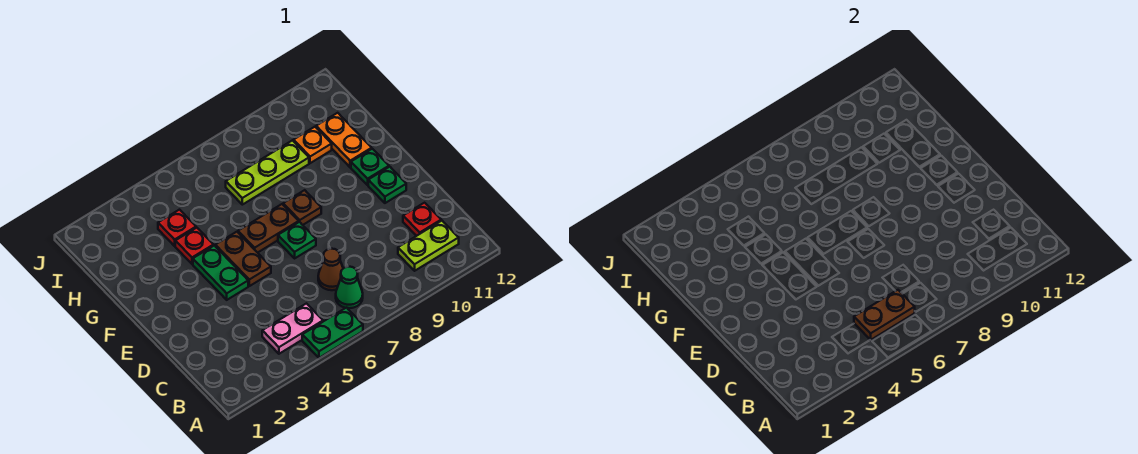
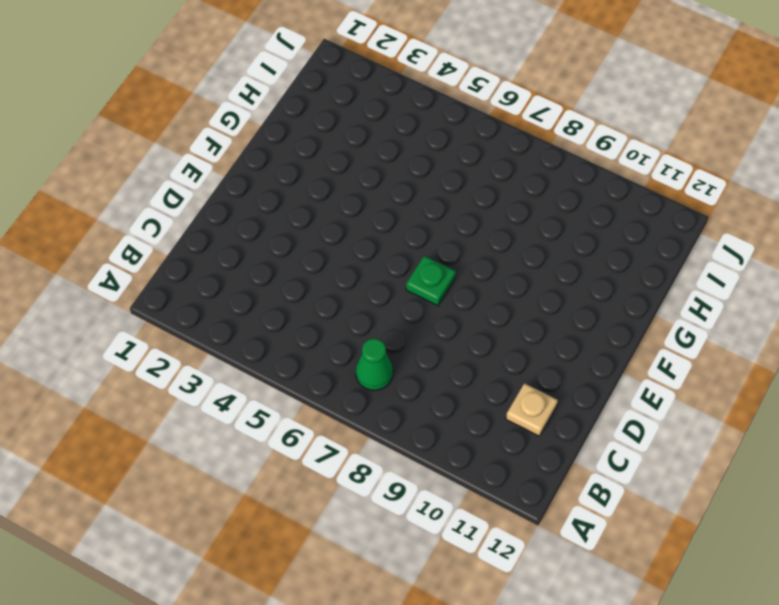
tan 1x1 plate [506,383,558,436] -> red 1x1 plate [403,203,441,236]
none -> green 1x2 plate [302,308,363,358]
none -> pink 1x2 plate [262,304,323,354]
none -> lime 1x2 plate [398,221,459,271]

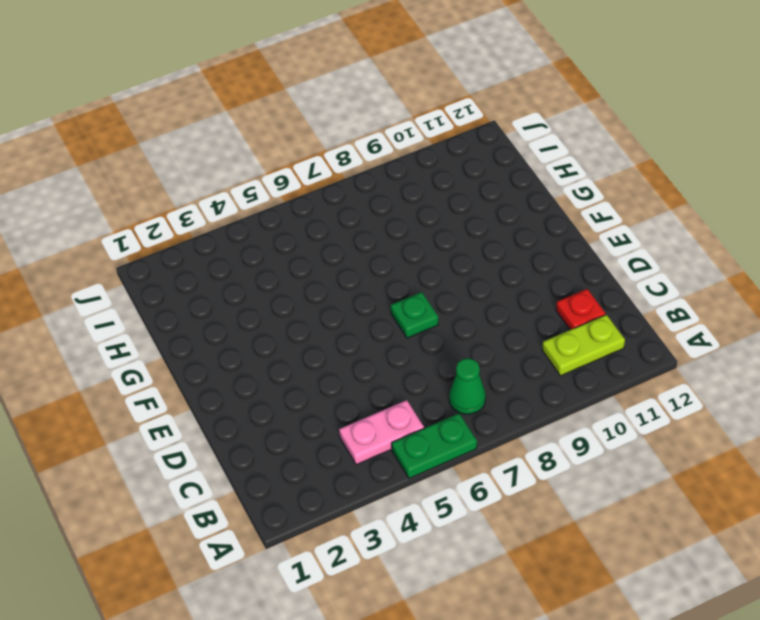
none -> brown 1x1 cone [318,249,343,290]
none -> green 1x2 plate [193,245,248,300]
none -> brown 1x2 plate [215,232,271,286]

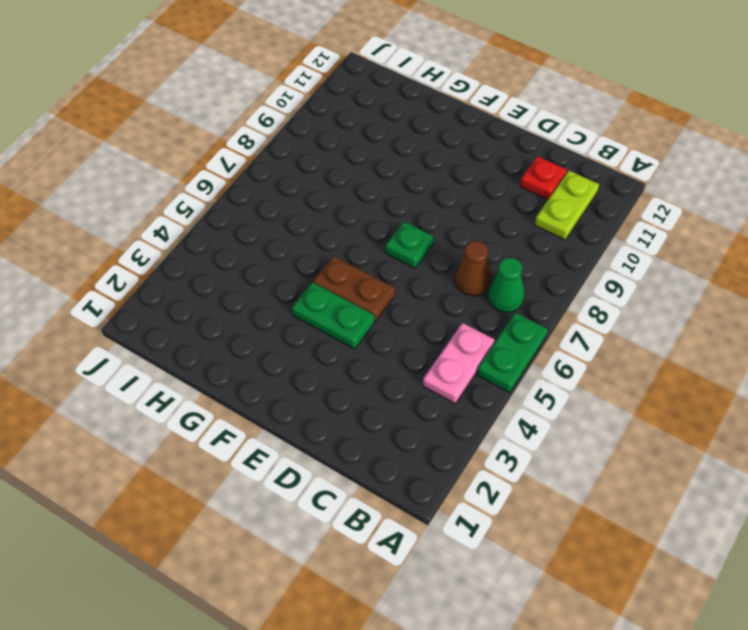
none -> green 1x1 plate [368,167,406,203]
none -> brown 1x2 plate [238,204,299,253]
none -> brown 1x1 plate [283,190,321,225]

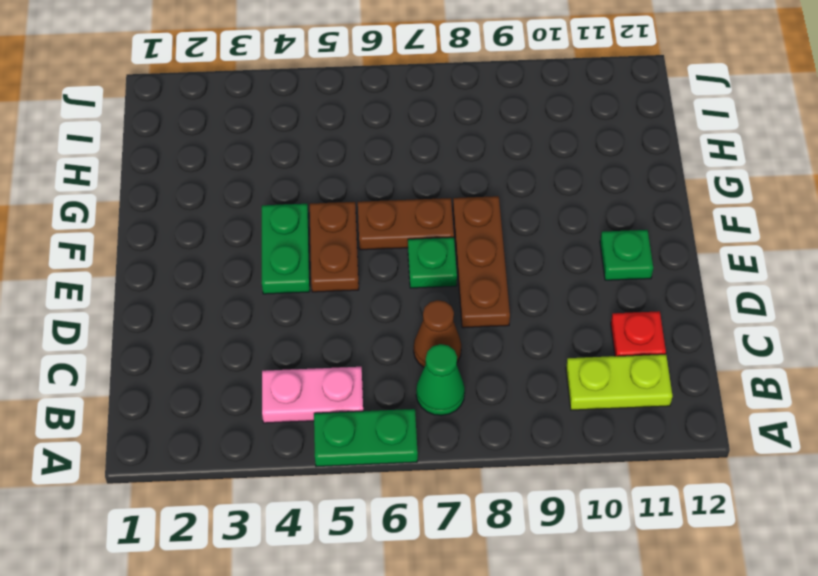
brown 1x3 plate [453,196,510,328] -> brown 1x1 plate [283,190,321,225]
none -> green 1x1 plate [351,149,389,185]
none -> red 1x1 plate [175,228,214,264]
none -> orange 1x2 plate [316,113,372,167]

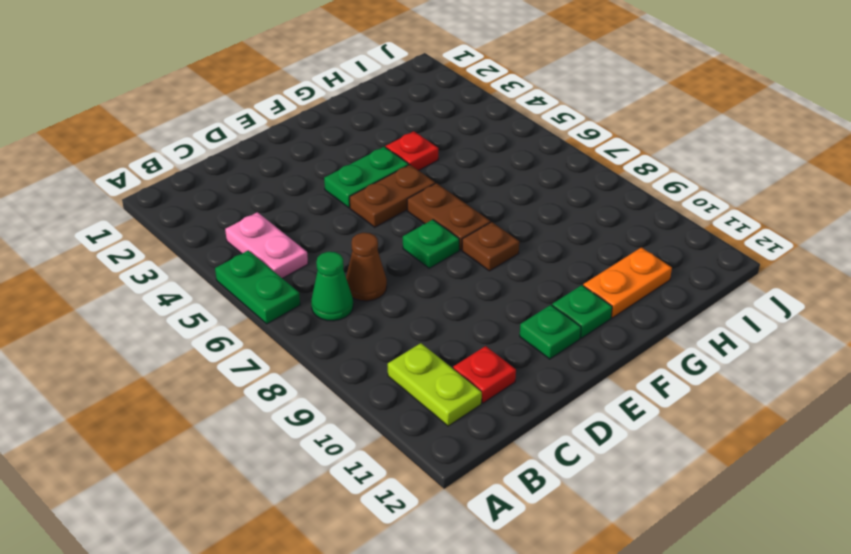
none -> red 1x1 plate [158,210,196,246]
none -> lime 1x3 plate [226,140,309,205]
none -> orange 1x1 plate [294,127,332,163]

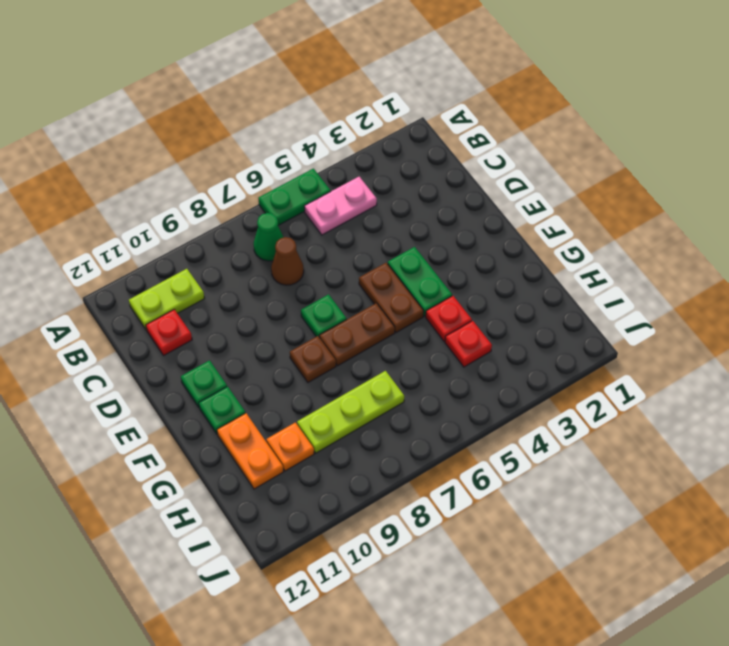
none -> brown 1x2 plate [854,290,915,340]

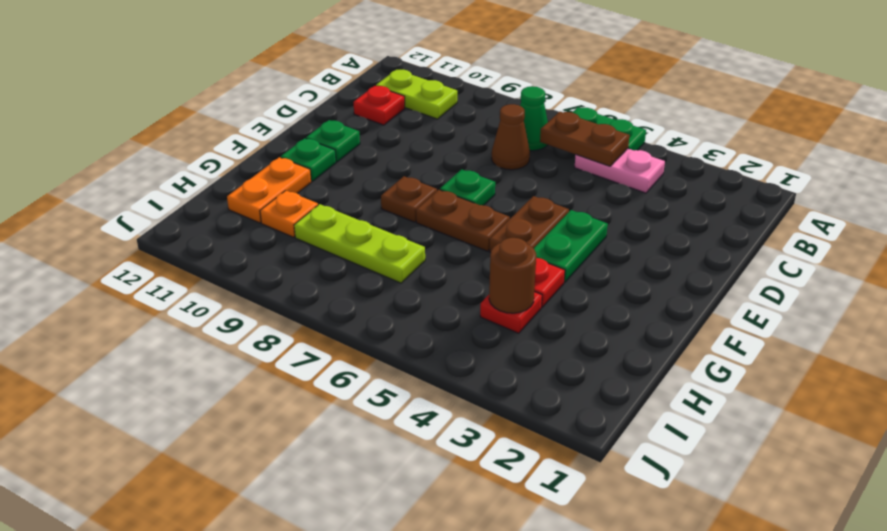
brown 1x1 round brick [489,238,536,313] -> none

